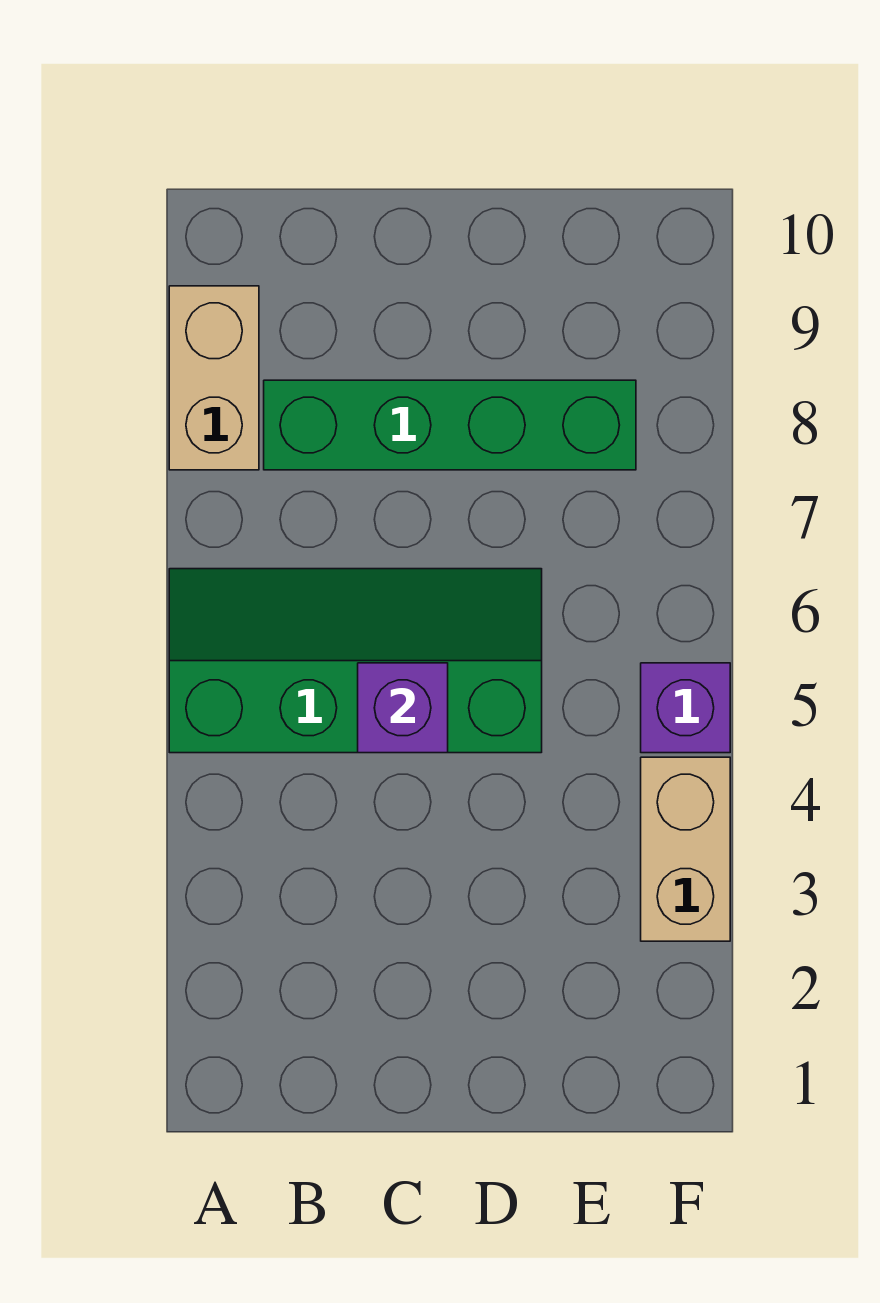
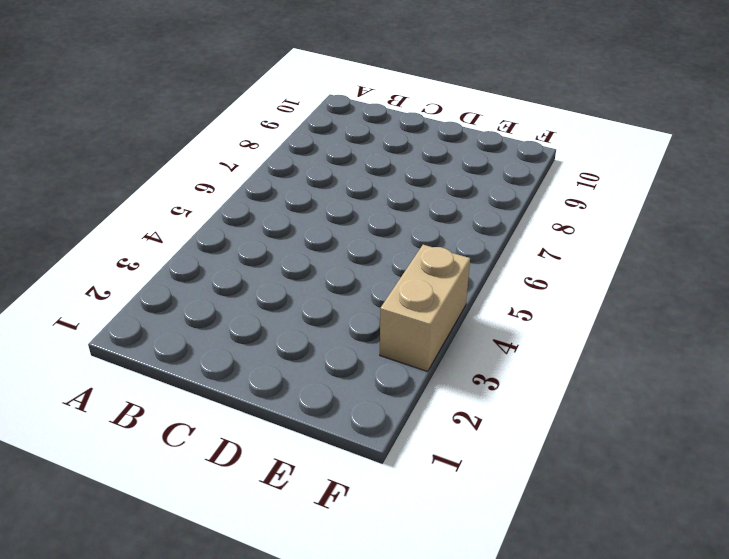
none -> green 2x4 slope [169,569,542,753]
none -> tan 1x2 brick [169,286,259,470]

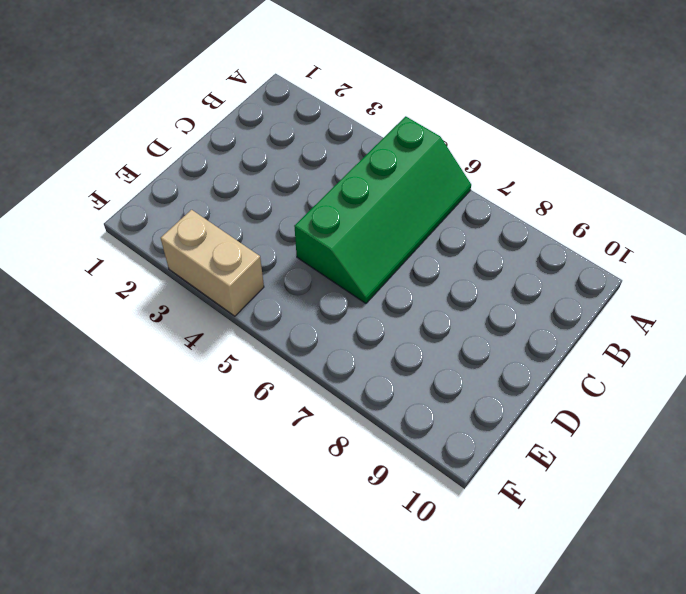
none -> tan 1x2 brick [169,286,259,470]
none -> green 1x4 brick [264,380,636,470]

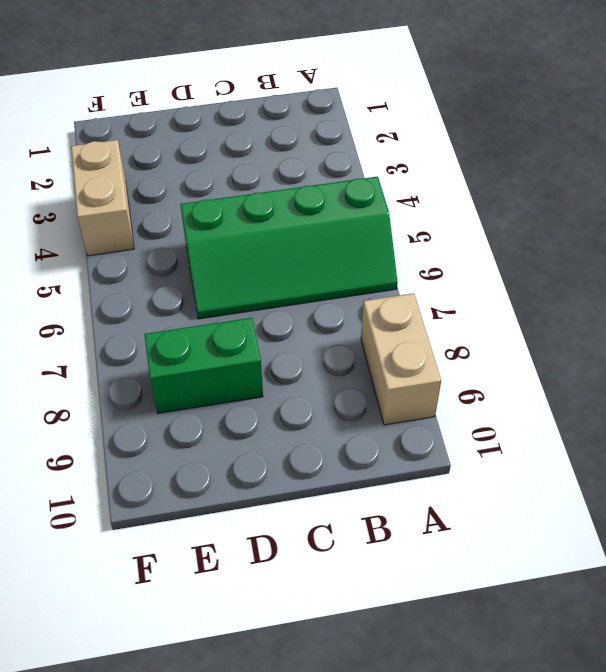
green 1x2 brick [144,318,263,413] -> green 1x4 brick [264,380,636,470]
none -> purple 1x1 brick [641,663,730,753]
none -> purple 1x1 brick [358,663,448,753]

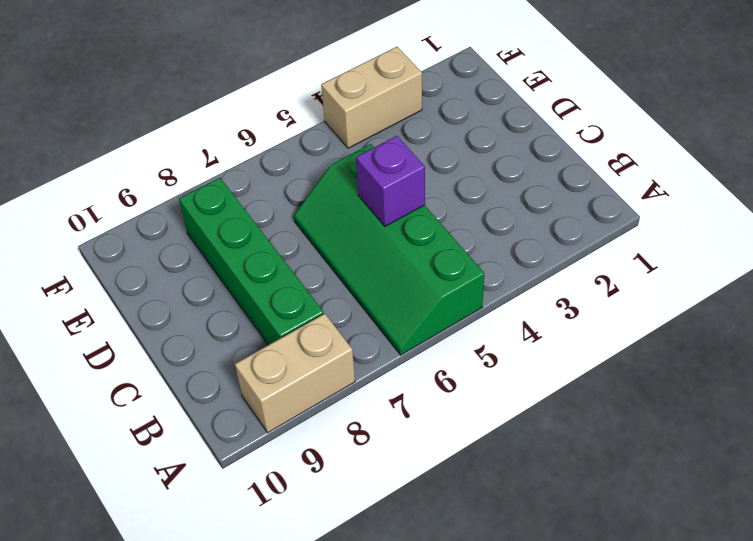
none -> purple 1x1 brick [641,663,730,753]

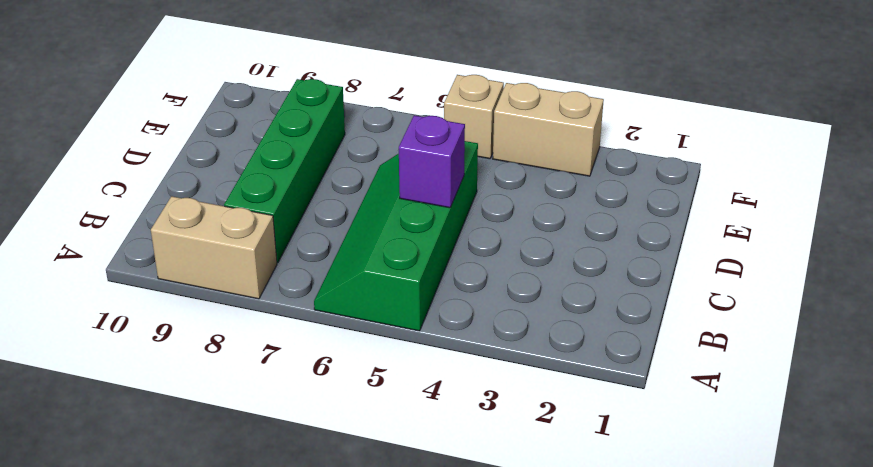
tan 1x1 brick [444,75,504,159] -> purple 1x1 brick [641,663,730,753]

